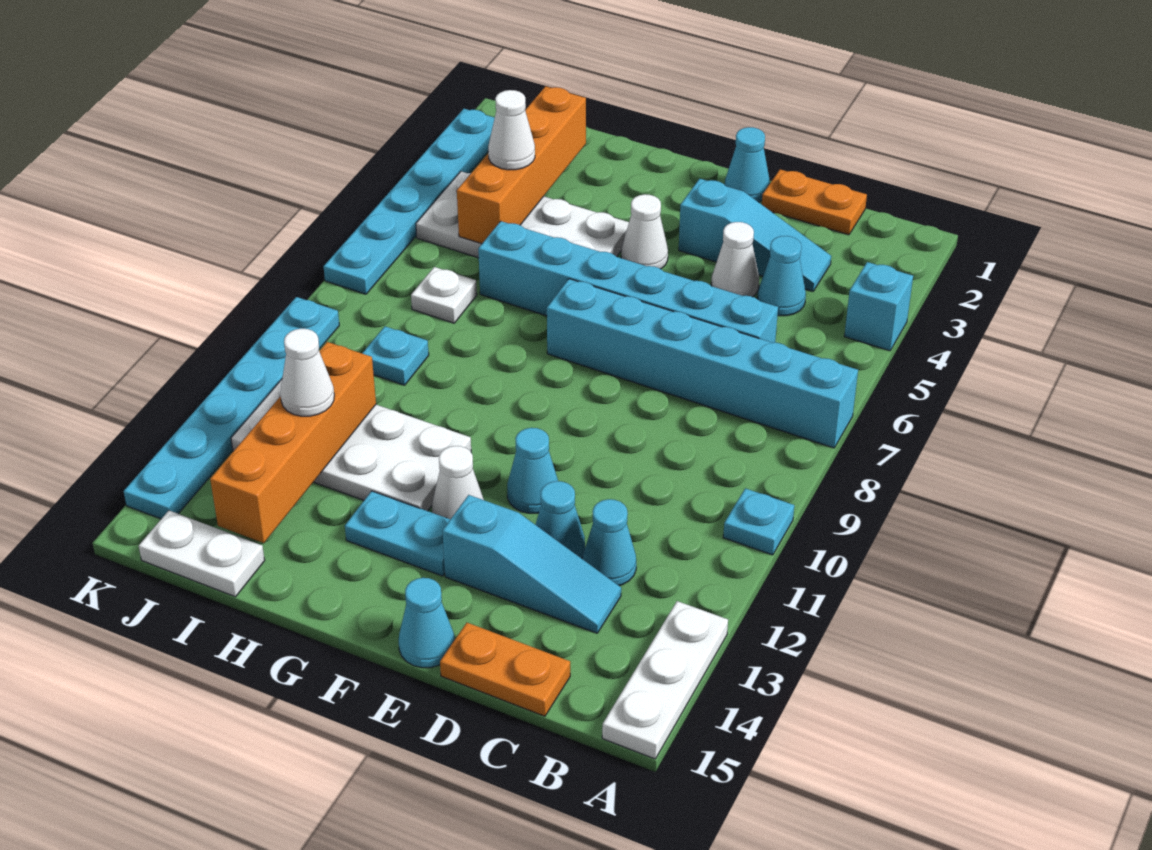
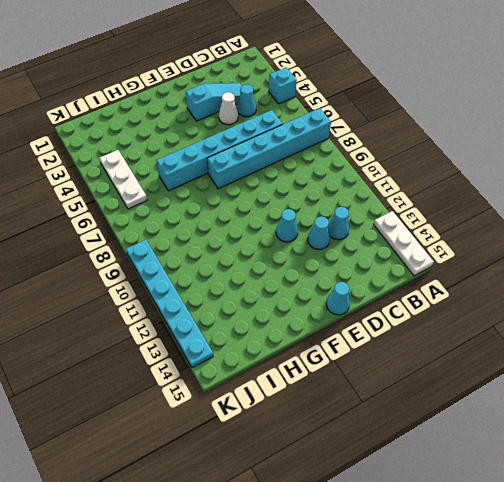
white 1x3 plate [100,150,147,209] -> white 2x4 plate [416,171,629,258]
none -> cyan 1x1 plate [723,488,794,555]
none -> orange 1x2 plate [762,169,867,235]
none -> cyan 1x3 slope [442,495,621,633]
none -> orange 1x2 plate [440,623,570,716]

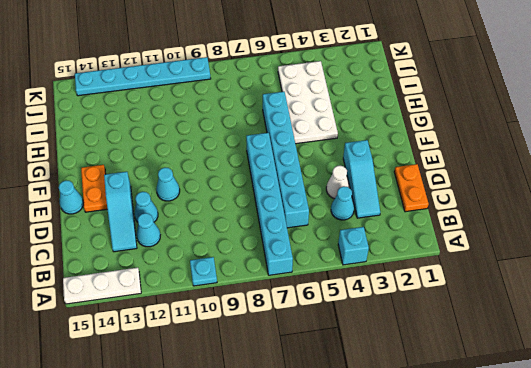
orange 1x2 plate [81,165,107,212] -> orange 1x2 plate moved to [440,623,570,716]
none -> cyan 1x1 cone [725,127,770,202]
none -> white 1x1 cone [621,194,668,269]
none -> white 1x1 cone [432,446,484,519]
none -> cyan 1x2 plate [345,491,450,576]

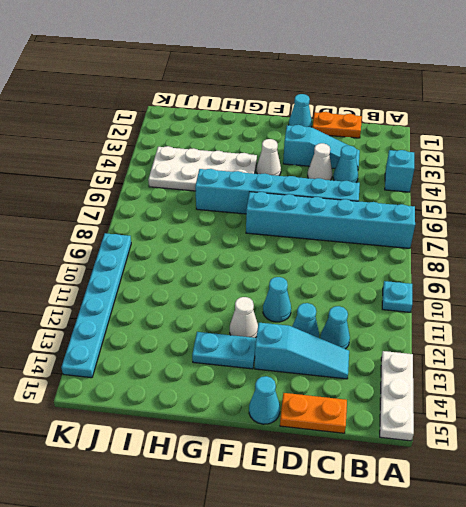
none -> white 2x4 plate [231,379,471,511]
none -> white 1x1 plate [411,267,477,323]
none -> cyan 1x1 plate [362,326,429,385]
none -> white 1x2 plate [139,511,265,597]

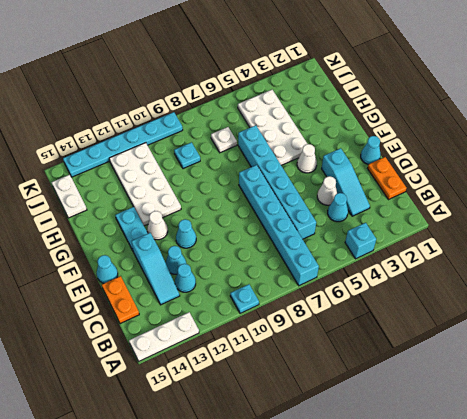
none -> cyan 1x6 plate [324,109,495,294]
none -> orange 1x4 brick [457,86,586,244]
none -> orange 1x4 brick [210,342,376,543]
none -> white 1x1 cone [488,90,535,170]

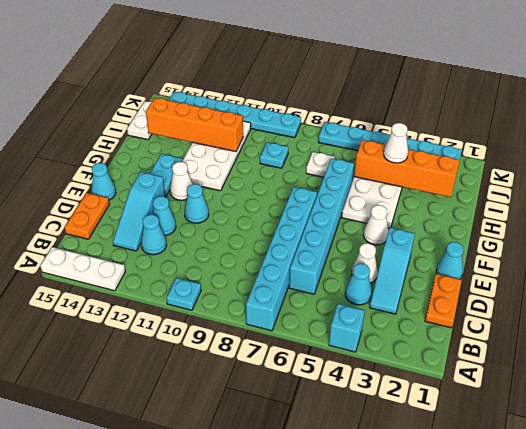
none -> white 1x1 cone [280,329,334,416]

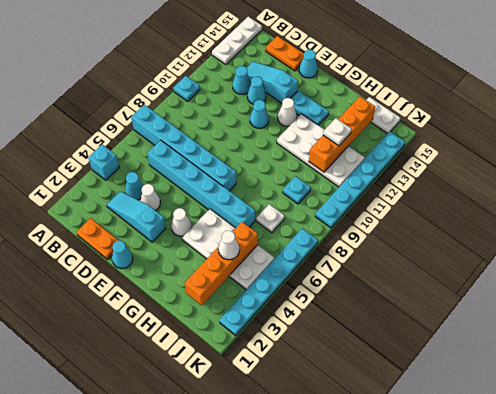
white 1x1 plate [323,118,352,146] -> white 1x1 cone [280,329,334,416]

